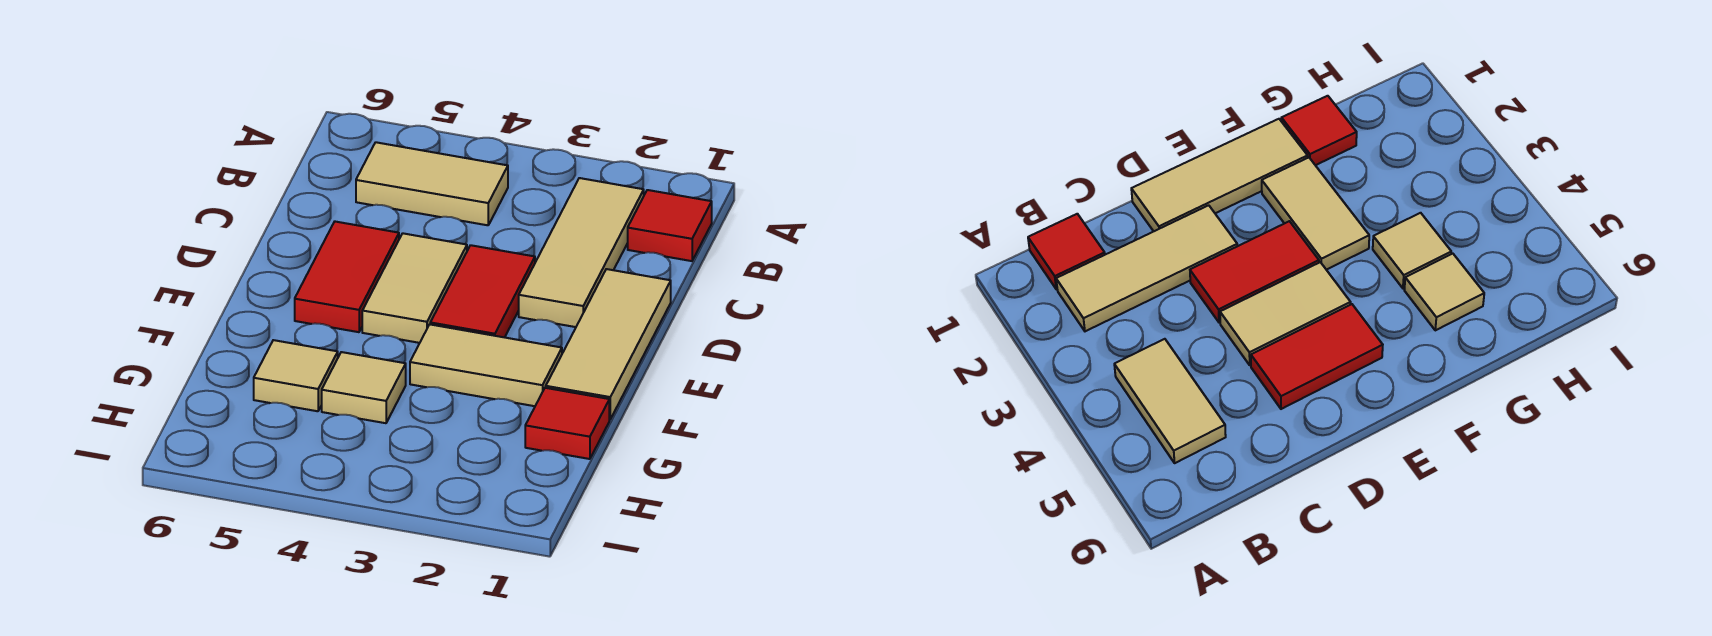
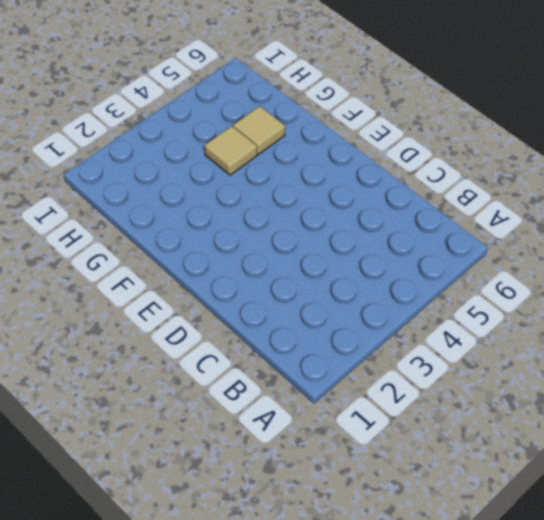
none -> red 1x1 tile [628,190,712,261]
none -> tan 1x3 tile [519,178,644,327]

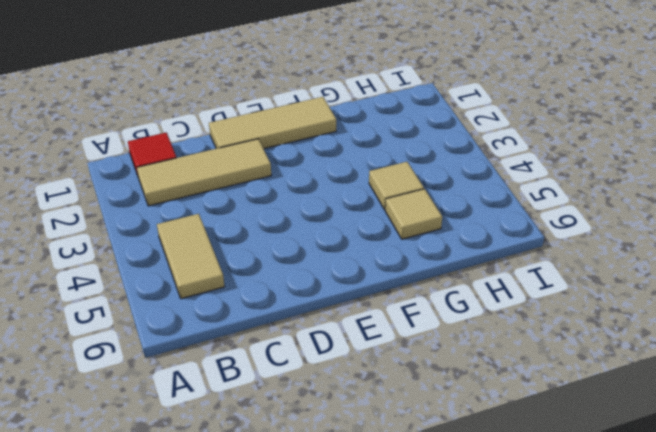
none -> red 1x2 tile [430,245,535,337]
none -> tan 1x2 tile [362,233,467,343]

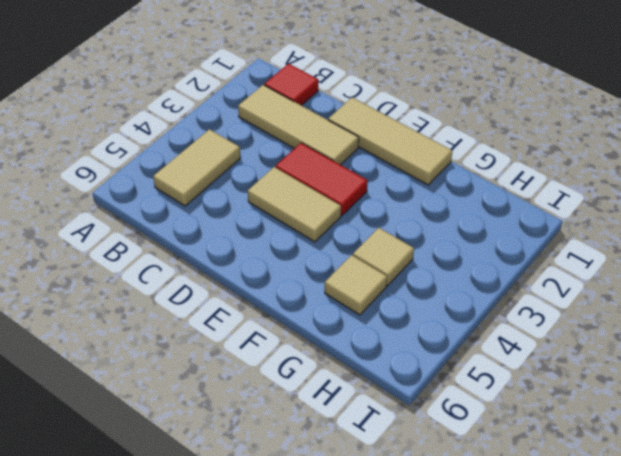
none -> red 1x2 tile [295,222,399,332]
none -> tan 1x2 tile [410,324,562,406]

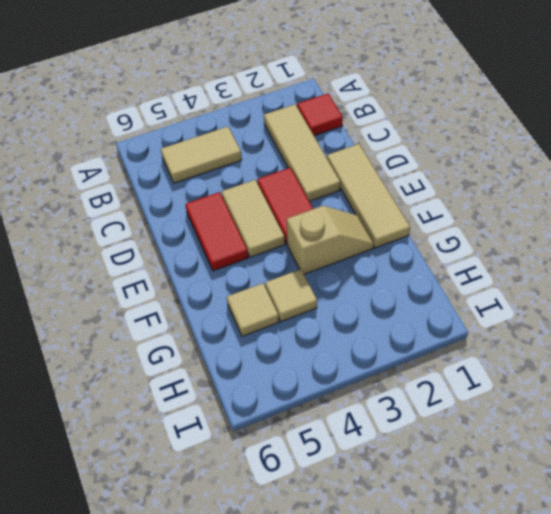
tan 1x2 slope [287,206,374,274] -> tan 1x2 tile [410,324,562,406]
none -> red 1x1 tile [525,388,609,459]

